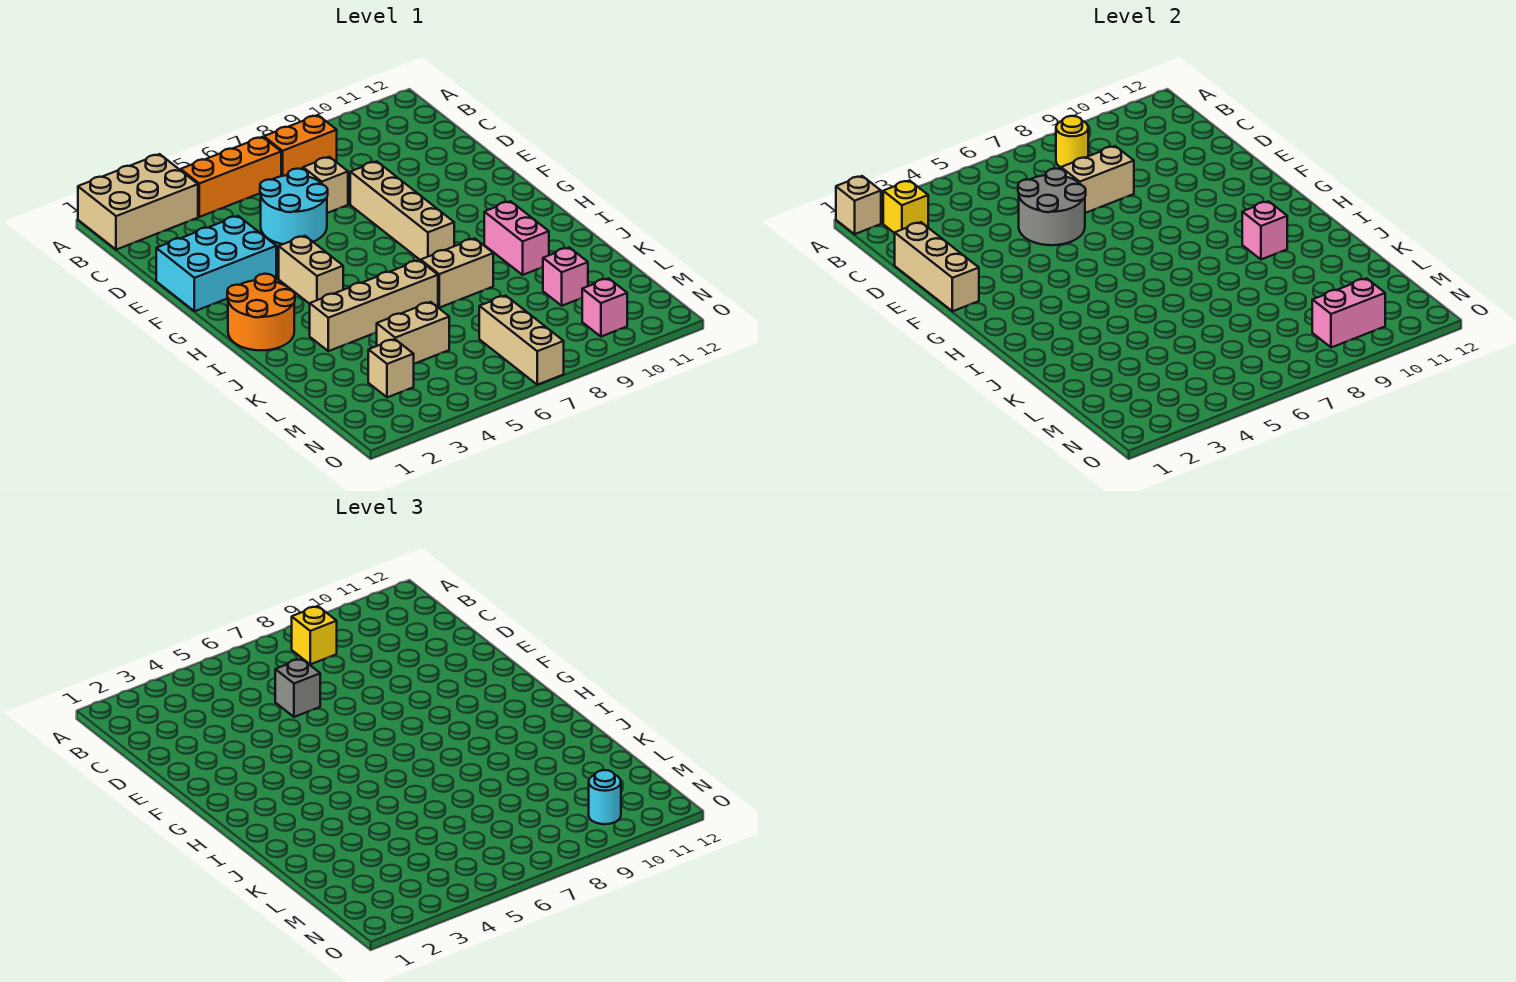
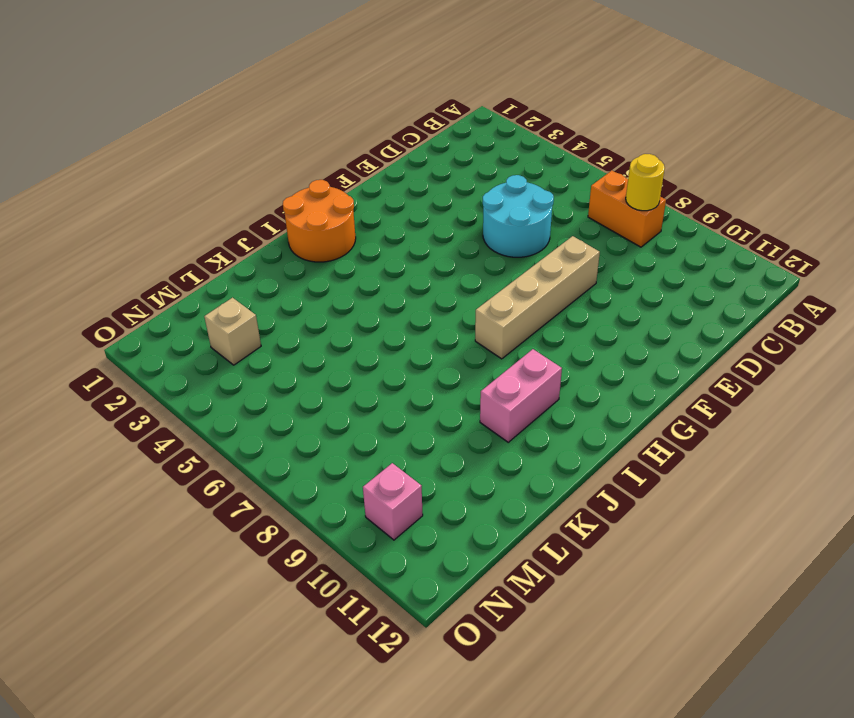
none -> tan 2x3 brick [78,154,198,250]
none -> orange 1x3 brick [181,137,281,217]
none -> tan 1x1 brick [303,157,348,213]

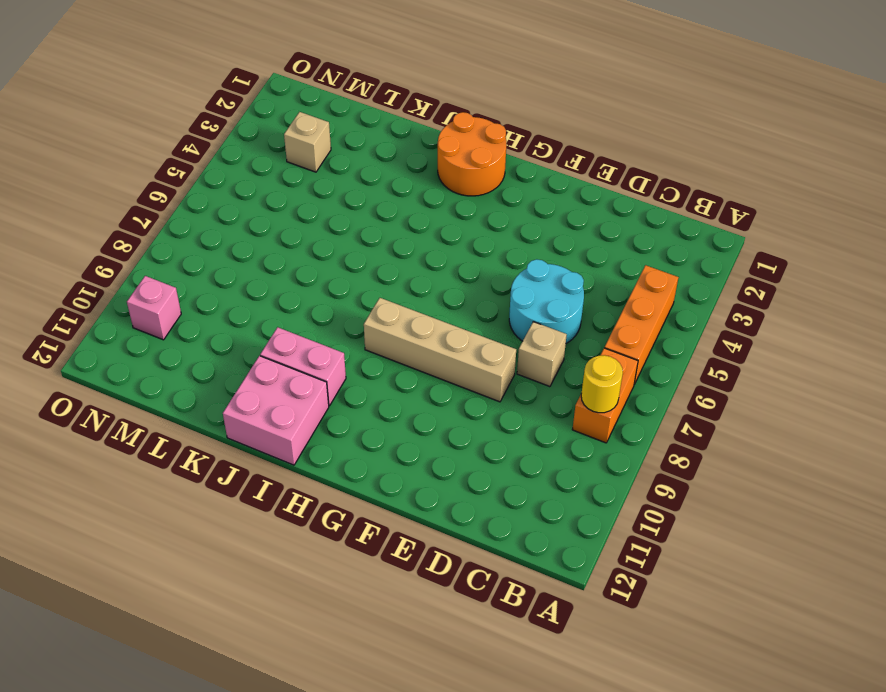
pink 2x2 brick [223,356,329,465] -> none
none -> tan 2x3 brick [78,154,198,250]
none -> cyan 2x3 brick [156,216,276,311]
none -> tan 1x2 brick [279,236,343,304]

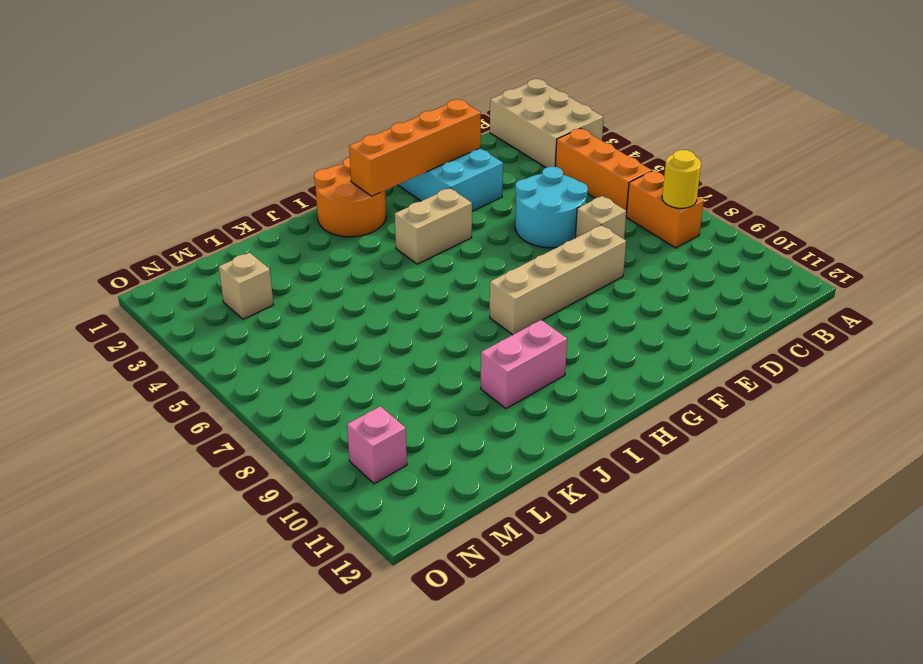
orange 1x4 brick [349,99,481,196] -> none
none -> tan 1x4 brick [310,260,438,351]
none -> tan 1x2 brick [421,238,493,308]
none -> tan 1x2 brick [376,302,449,364]

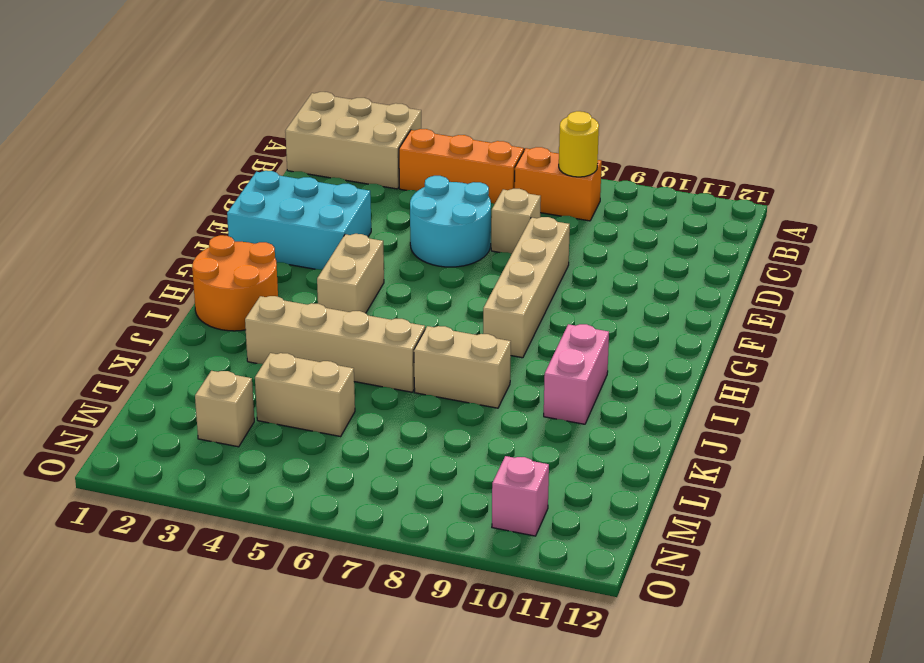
none -> pink 1x1 brick [543,247,588,306]
none -> tan 1x3 brick [479,296,564,385]
none -> tan 1x1 brick [836,176,881,234]

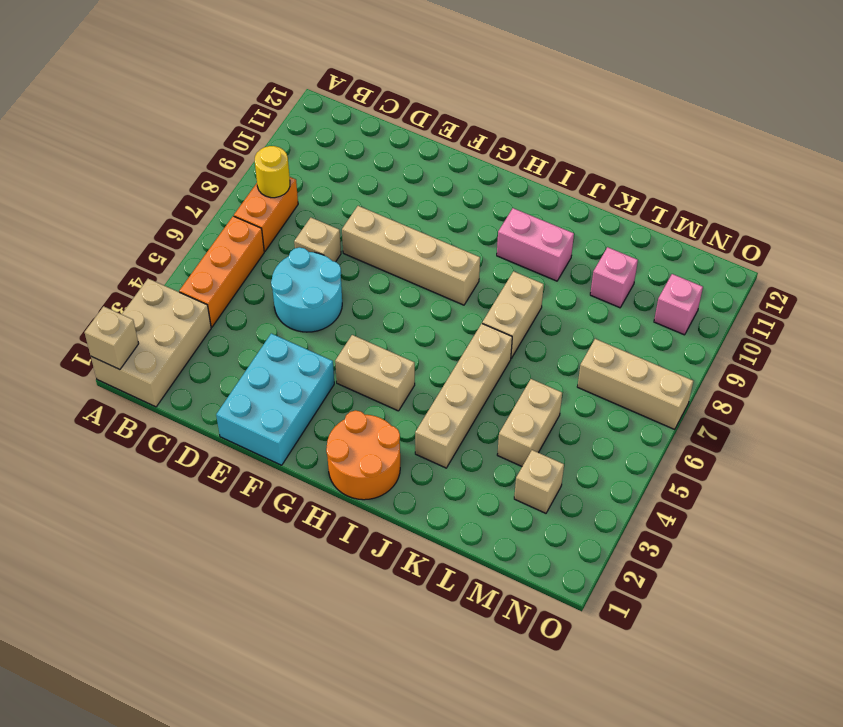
none -> yellow 1x1 brick [883,181,928,233]
none -> tan 1x3 brick [895,222,979,311]
none -> grey 2x2 round brick [1018,169,1086,245]

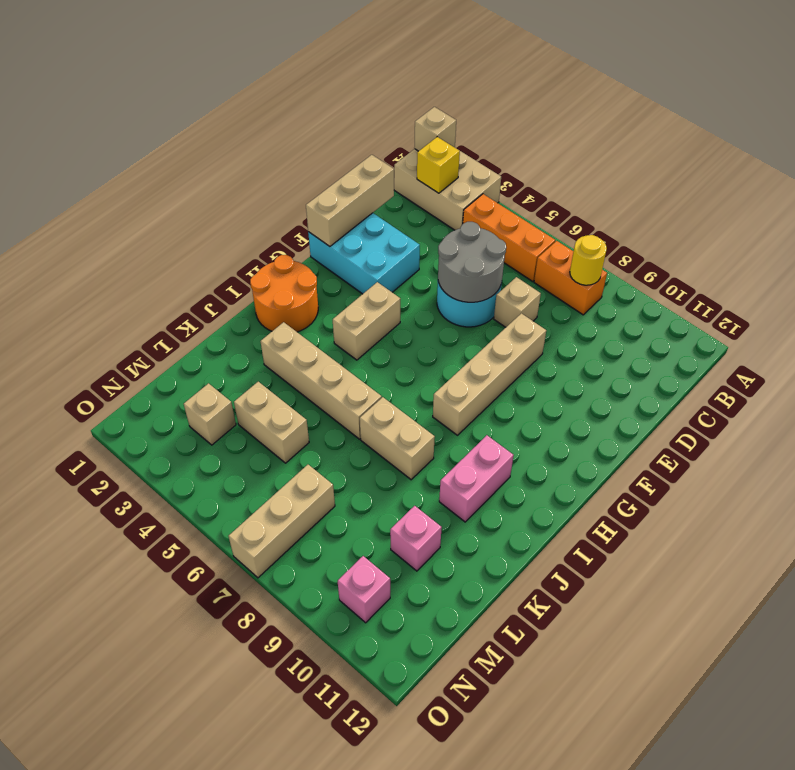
none -> tan 1x2 brick [1061,146,1134,213]
none -> pink 1x1 brick [1242,201,1287,259]
none -> pink 1x2 brick [1312,278,1385,348]

